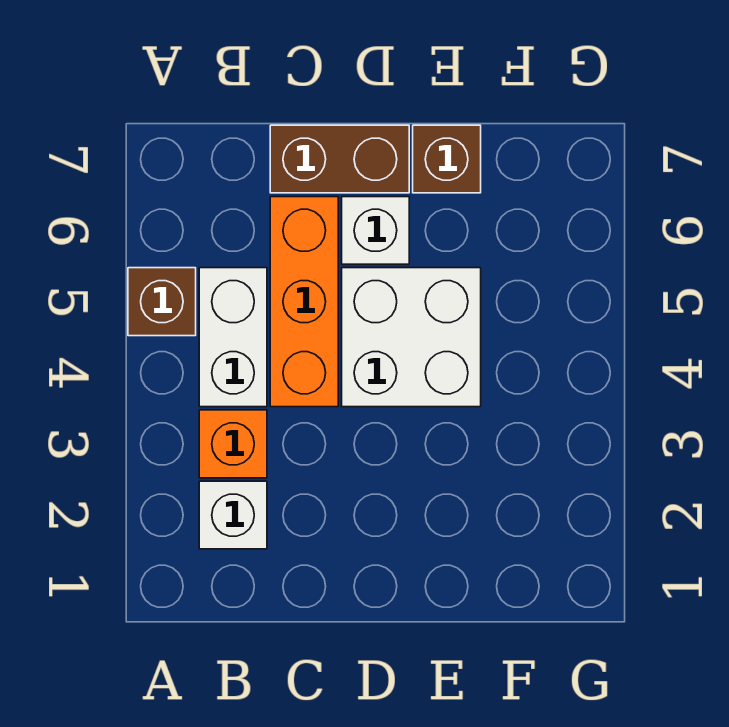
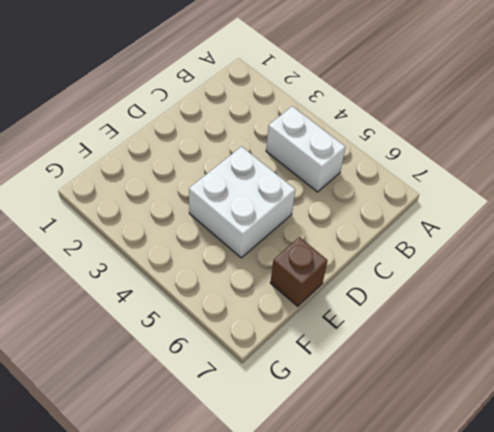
none -> brown 1x1 brick [128,268,196,336]
none -> white 1x1 brick [199,481,267,549]

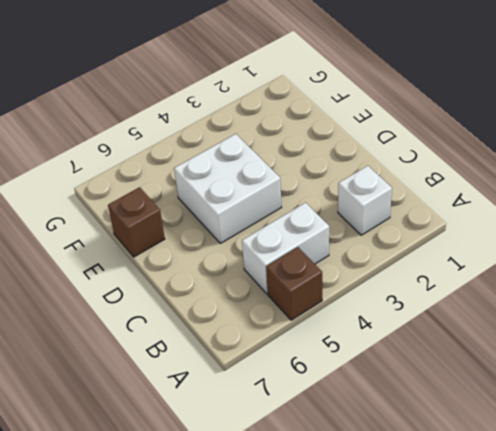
none -> orange 1x1 brick [199,410,267,478]
none -> orange 1x3 brick [270,197,338,407]

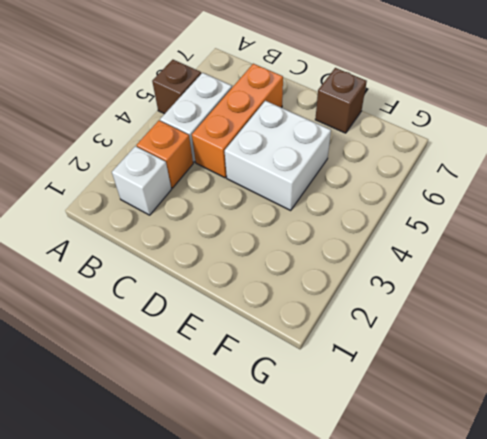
none -> brown 1x2 brick [270,125,409,193]
none -> white 1x1 brick [342,197,409,264]

